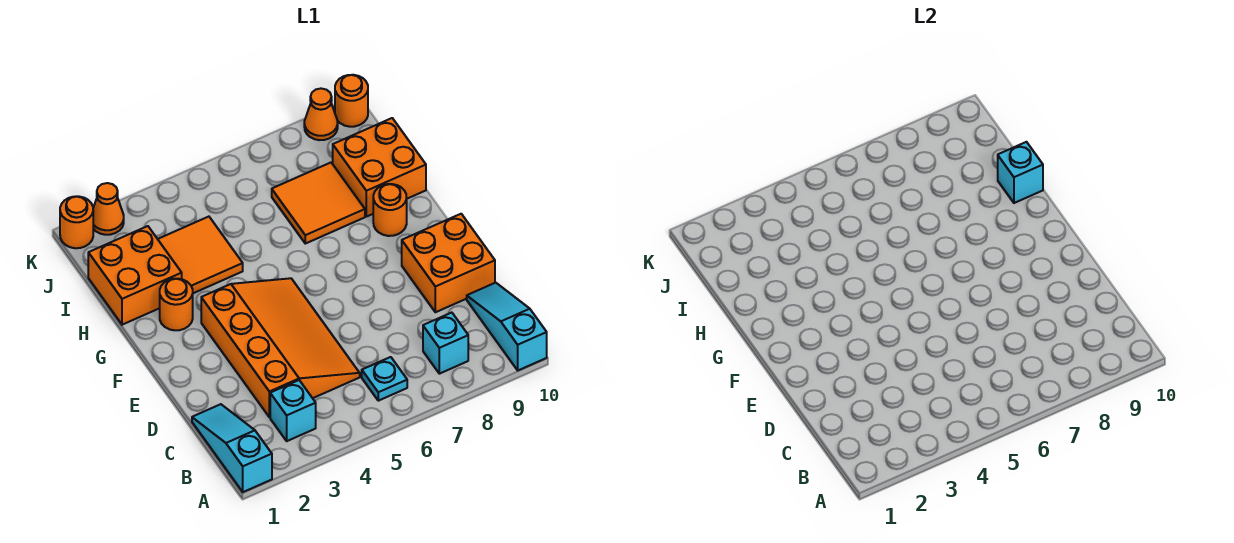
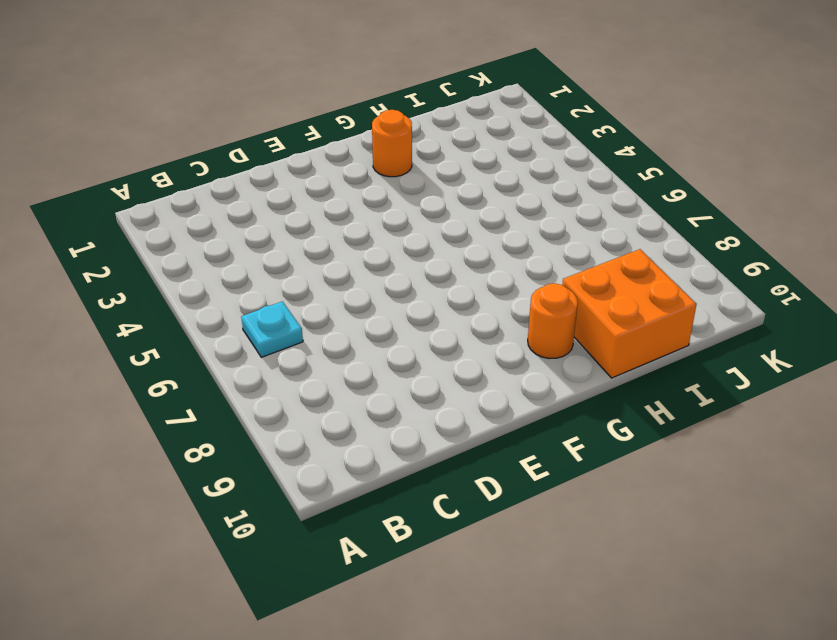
none -> cyan 1x3 slope [192,404,272,492]
none -> cyan 1x3 slope [467,283,547,370]
none -> cyan 1x1 brick [270,380,316,441]

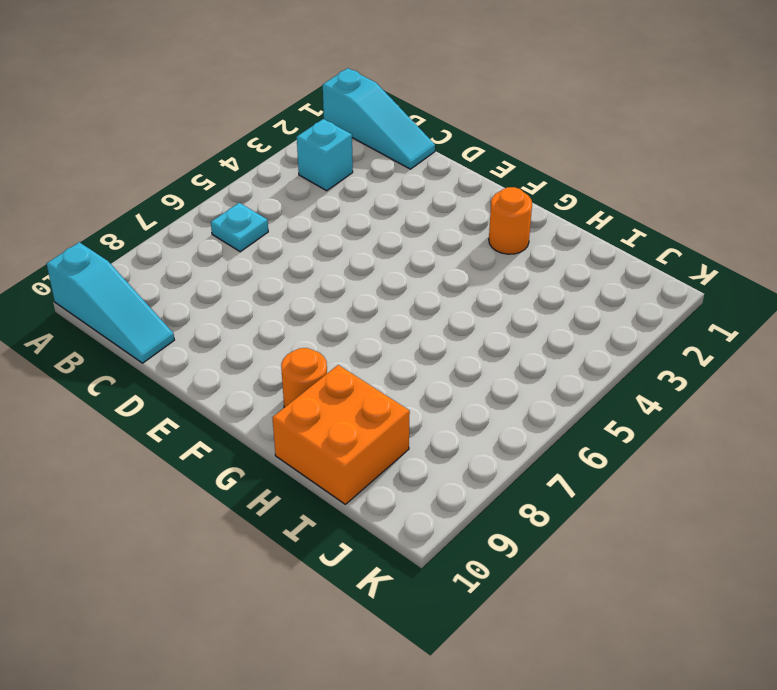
none -> cyan 1x1 brick [423,313,468,374]
none -> orange 3x4 slope [201,278,360,417]
none -> orange 2x2 brick [402,214,495,312]

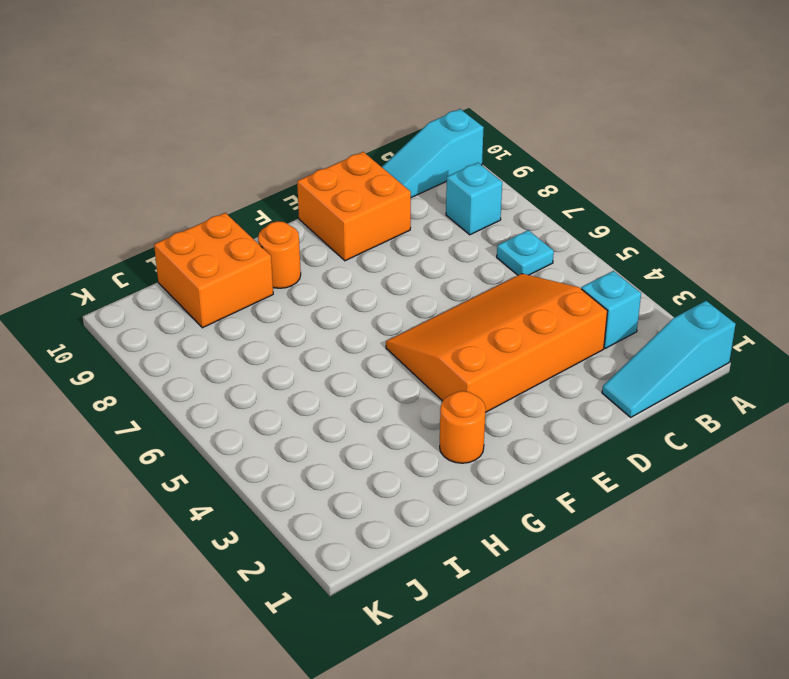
none -> orange 2x2 brick [88,226,182,325]
none -> orange 2x2 tile [158,217,243,293]
none -> orange 2x2 tile [272,163,365,244]

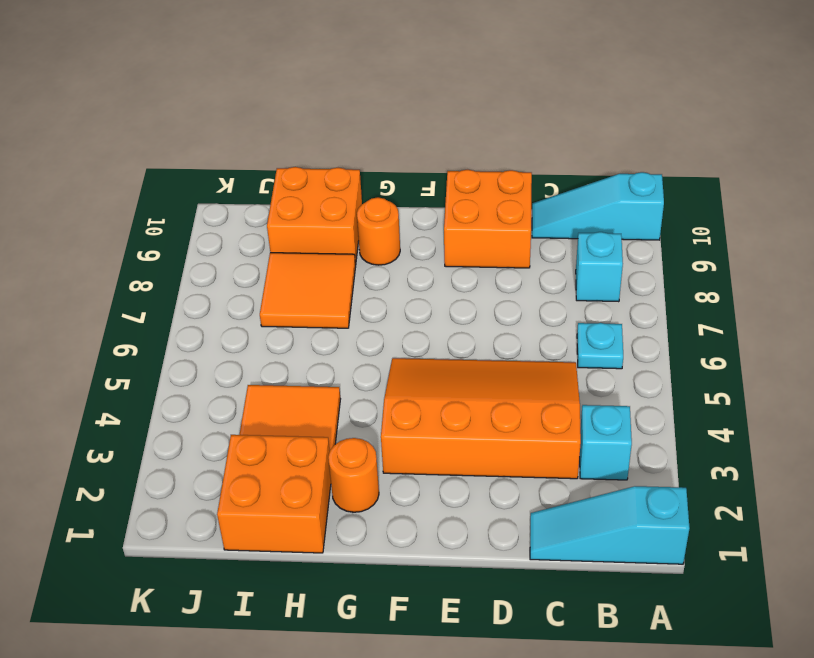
none -> orange 1x1 round brick [60,196,93,248]
none -> orange 1x1 cone [93,183,124,235]
none -> orange 1x1 cone [304,89,338,140]

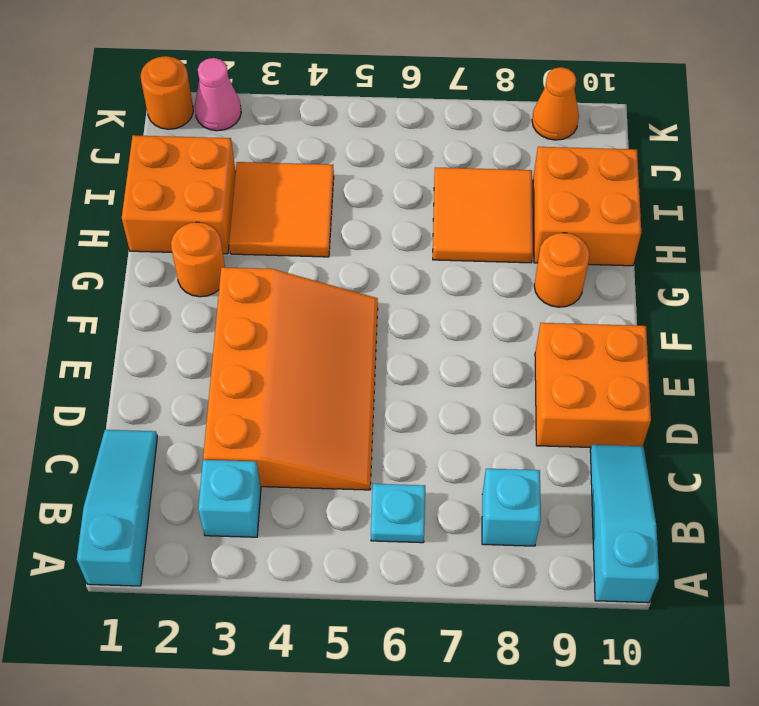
pink 1x1 cone [195,58,241,131] -> orange 1x1 cone [93,183,124,235]
none -> orange 1x1 round brick [335,75,368,127]
none -> cyan 1x1 brick [998,142,1043,203]

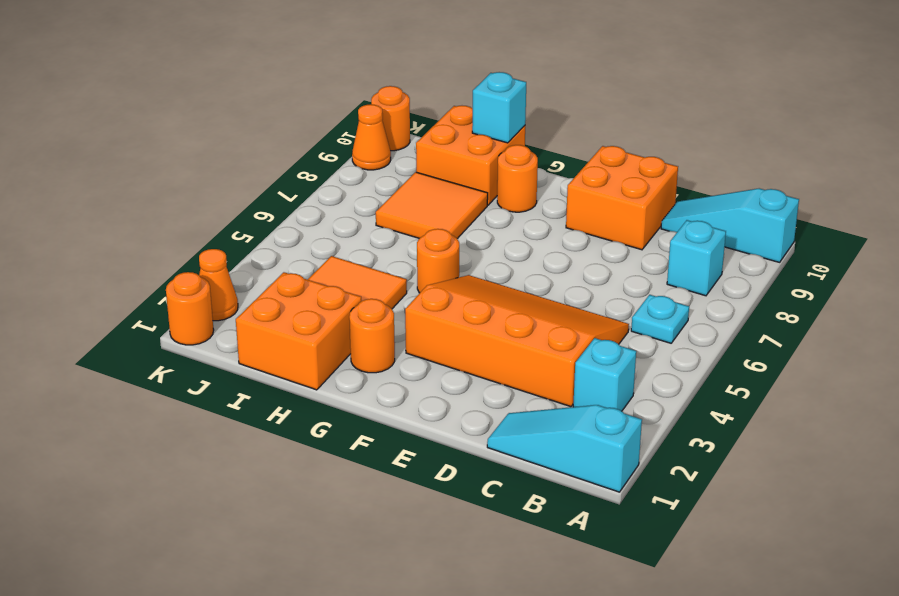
orange 1x1 round brick [417,229,459,293] -> none

